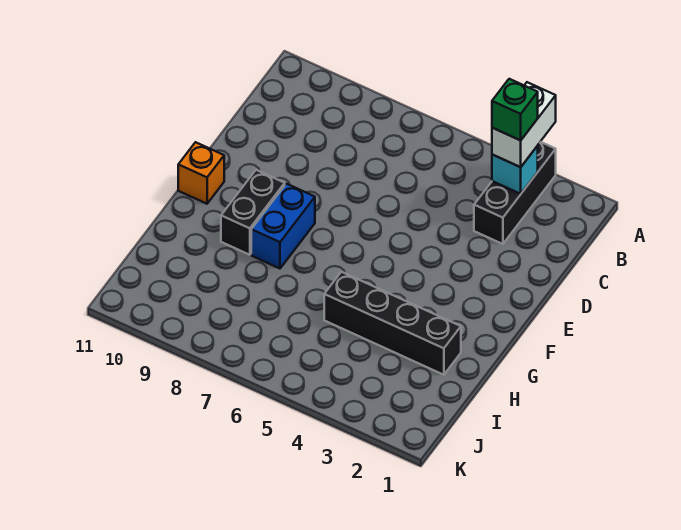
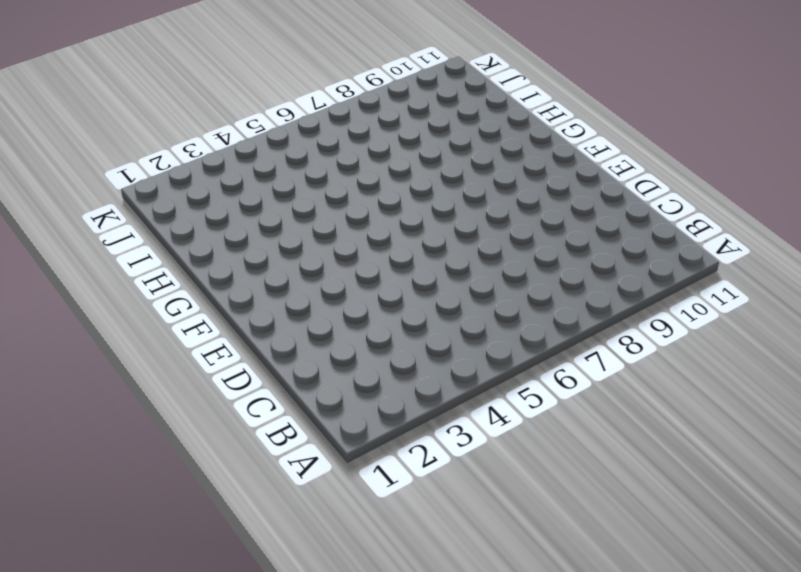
none -> black 1x3 brick [474,142,556,244]
none -> blue 1x2 brick [251,184,315,268]

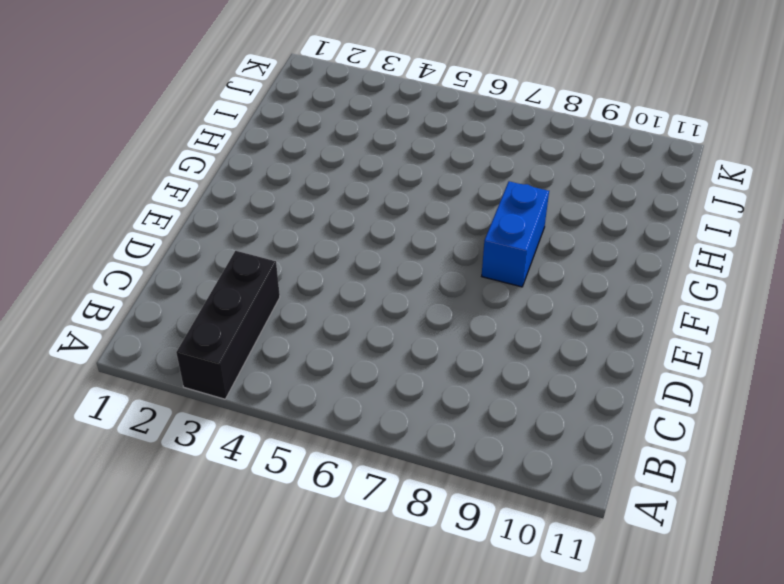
none -> black 1x2 brick [221,170,285,255]
none -> orange 1x1 brick [178,142,224,204]

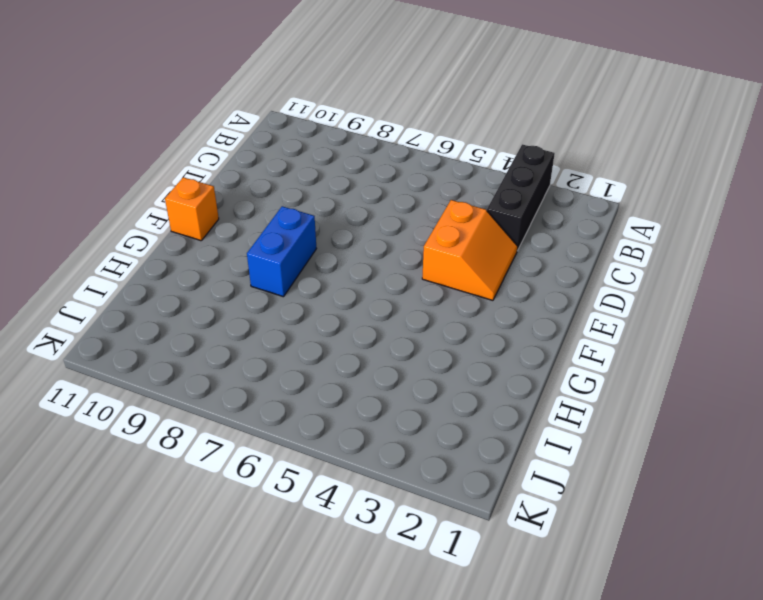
orange 2x2 slope [422,200,518,300] -> none
none -> black 1x2 brick [221,170,285,255]
none -> black 1x4 brick [324,272,461,375]

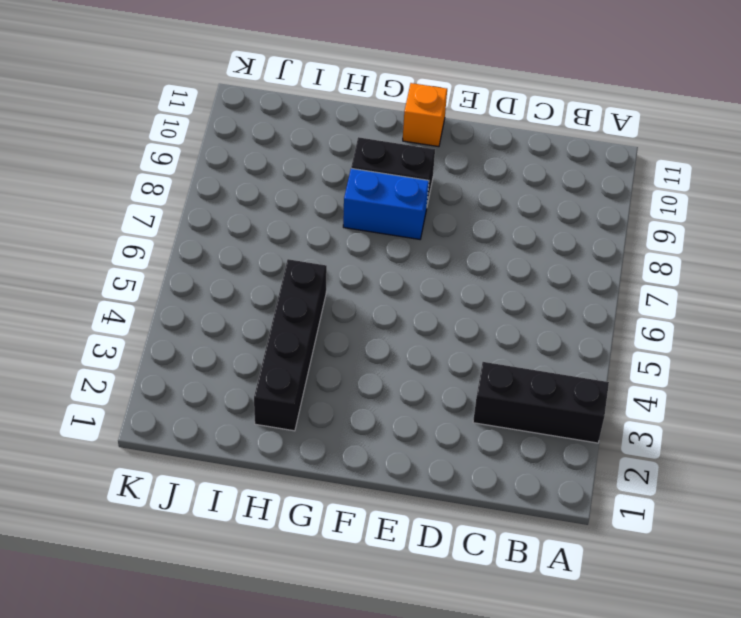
none -> cyan 1x1 brick [492,146,538,194]
none -> white 1x2 brick [492,82,556,167]

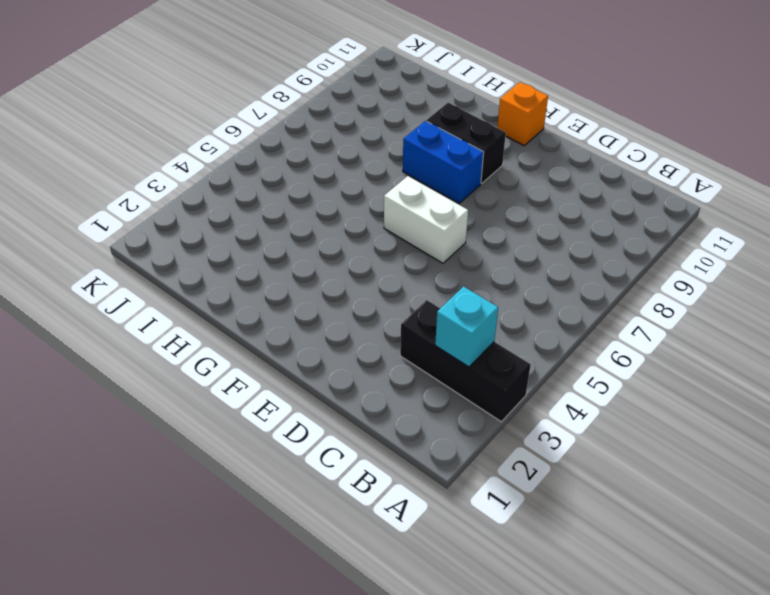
white 1x2 brick [384,176,468,263] -> white 1x2 brick moved to [492,82,556,167]
none -> black 1x4 brick [324,272,461,375]
none -> green 1x1 brick [492,79,538,140]

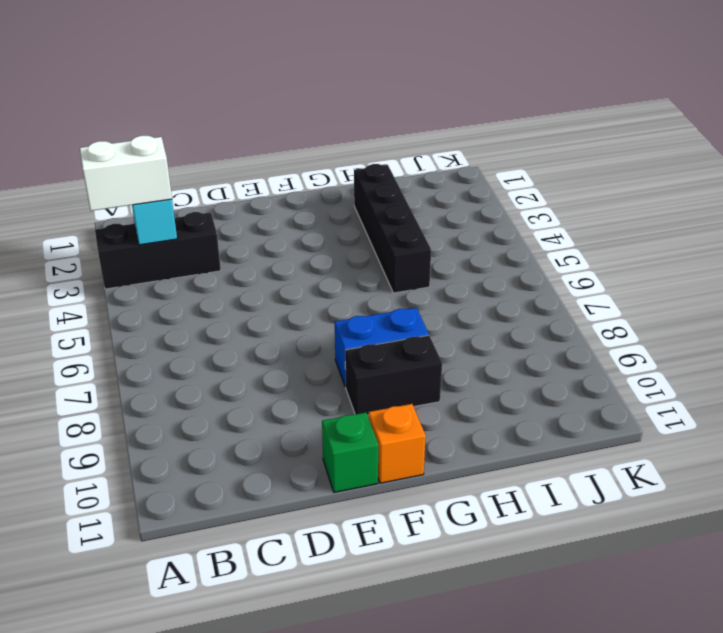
green 1x1 brick [322,412,378,492] -> green 1x1 brick moved to [492,79,538,140]

